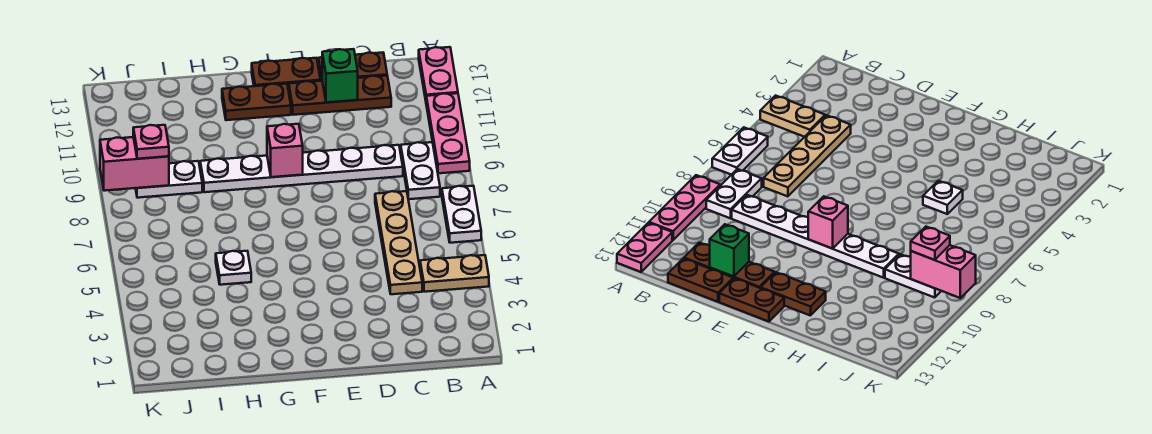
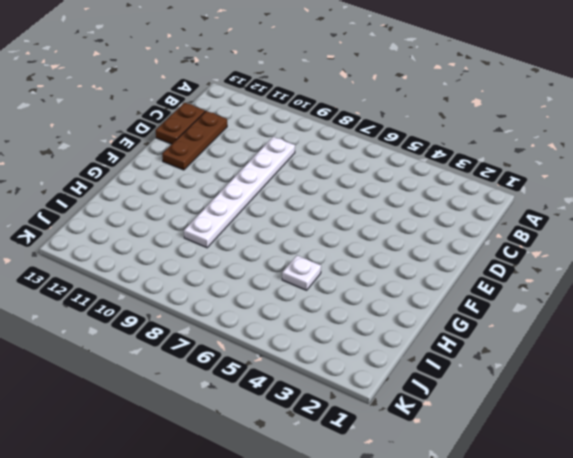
none -> tan 1x2 plate [420,255,489,292]
none -> white 1x2 plate [442,186,481,243]
none -> pink 1x3 plate [426,93,470,173]

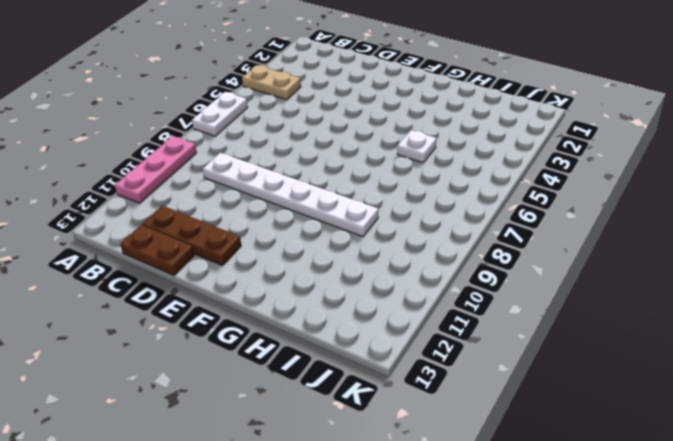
none -> pink 1x2 plate [419,47,458,100]
none -> white 1x2 plate [401,142,440,199]
none -> tan 1x4 plate [375,191,422,294]

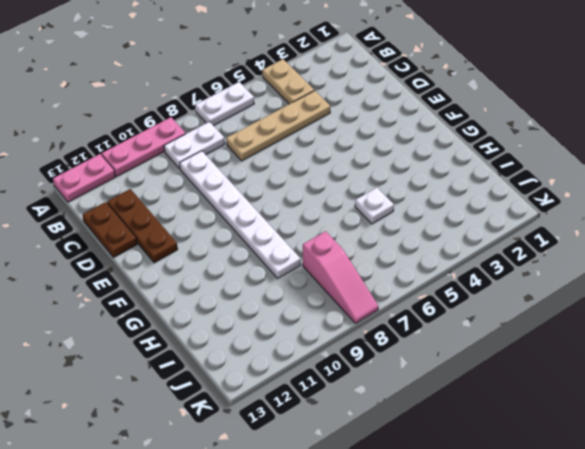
pink 1x3 slope [303,231,379,323] -> none
none -> brown 1x2 plate [252,58,320,91]
none -> brown 1x2 plate [222,84,291,120]
none -> white 1x2 plate [136,161,202,198]

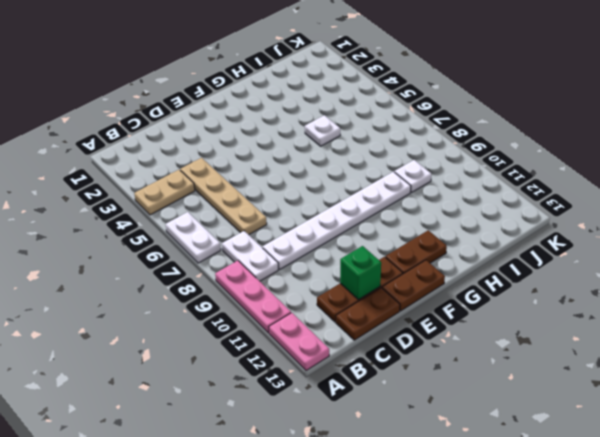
white 1x1 plate [394,160,432,193] -> white 1x2 plate [136,161,202,198]
none -> pink 1x1 brick [267,124,303,177]
none -> pink 1x2 brick [100,137,169,191]
none -> pink 1x1 plate [133,125,169,159]

